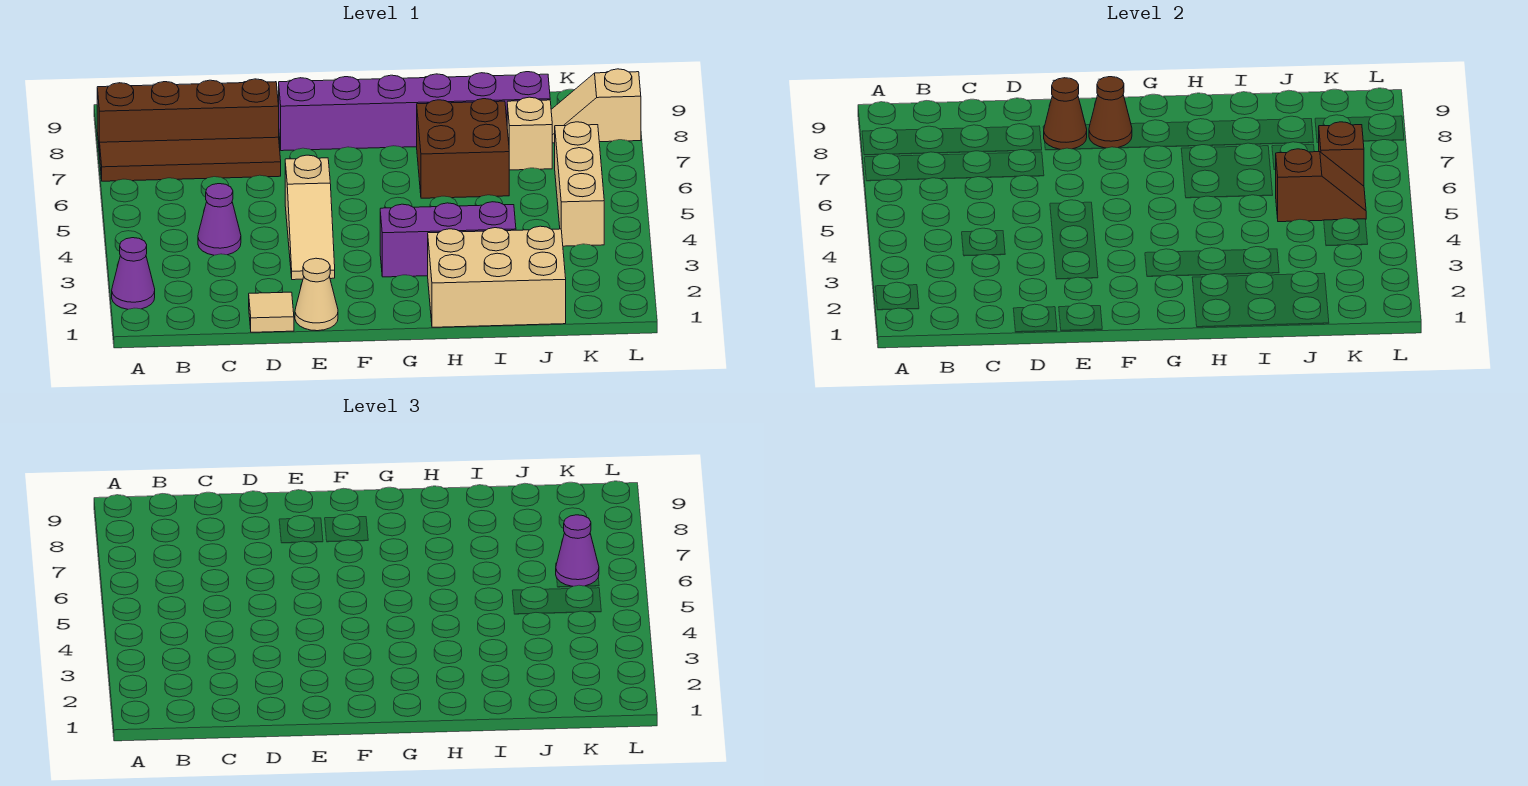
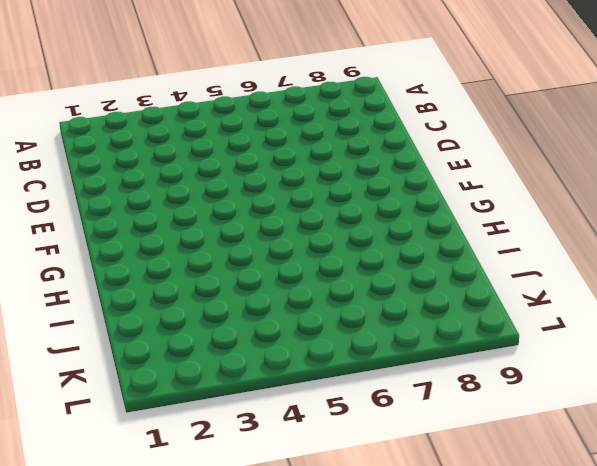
none -> purple 1x1 cone [112,238,155,309]
none -> brown 1x4 tile [100,137,281,181]
none -> brown 1x4 brick [97,79,279,155]

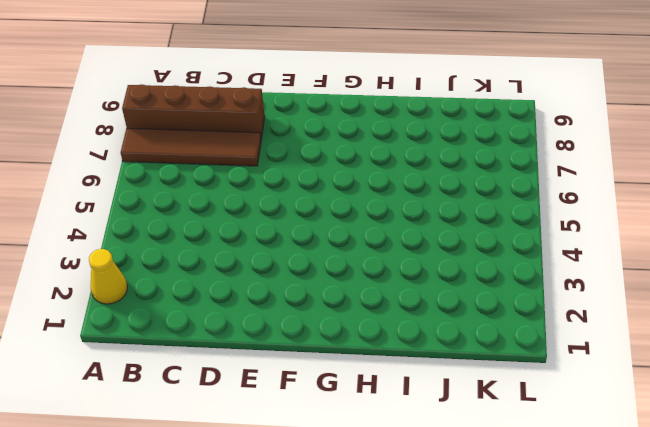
yellow 1x1 cone [89,249,127,304] -> purple 1x1 cone [112,238,155,309]
none -> purple 1x1 cone [198,184,241,255]
none -> tan 1x1 tile [249,292,294,332]
none -> tan 1x1 cone [295,258,338,331]

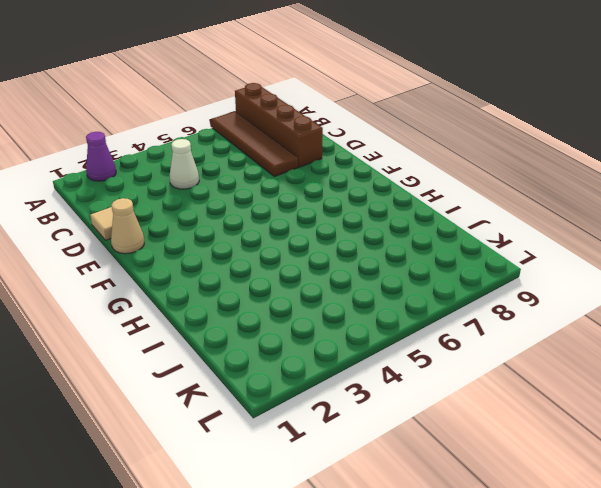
white 1x1 cone [170,139,199,189] -> purple 1x1 cone [198,184,241,255]
none -> tan 1x3 slope [285,155,335,280]
none -> purple 1x6 brick [279,72,550,151]
none -> purple 1x3 brick [380,202,516,277]

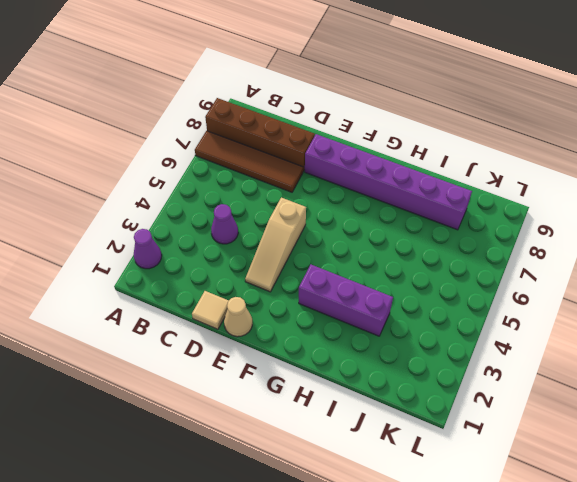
none -> tan 2x3 brick [428,226,566,327]
none -> brown 2x2 brick [417,99,509,198]
none -> tan 1x1 brick [507,97,552,170]

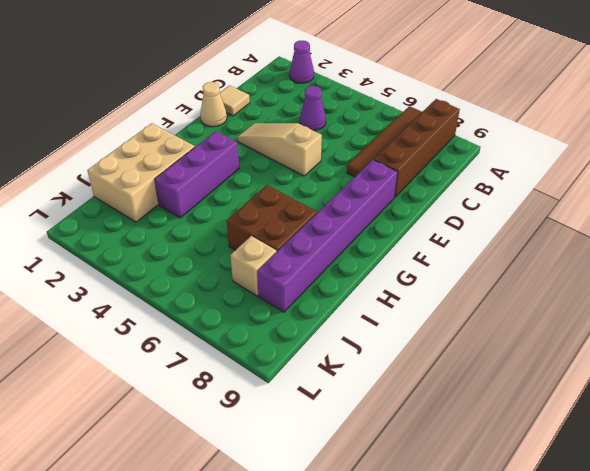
none -> tan 1x3 brick [555,122,604,246]
none -> tan 1x2 slope [551,69,641,143]
none -> brown 1x1 cone [1044,78,1087,149]

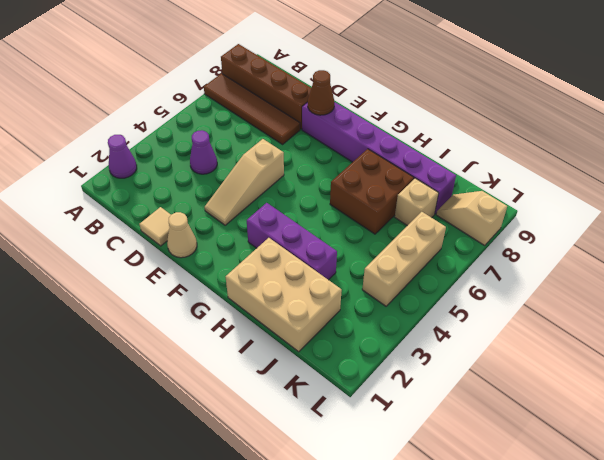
none -> brown 1x1 cone [1089,77,1132,148]
none -> brown 1x2 slope [1275,149,1366,222]
none -> brown 1x1 brick [1318,122,1364,186]

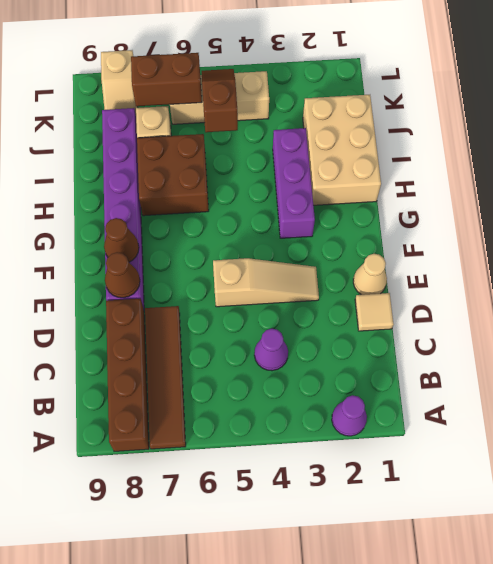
brown 1x2 brick [131,53,202,106] -> brown 1x1 brick [1318,122,1364,186]
none -> purple 1x1 cone [556,515,599,586]

